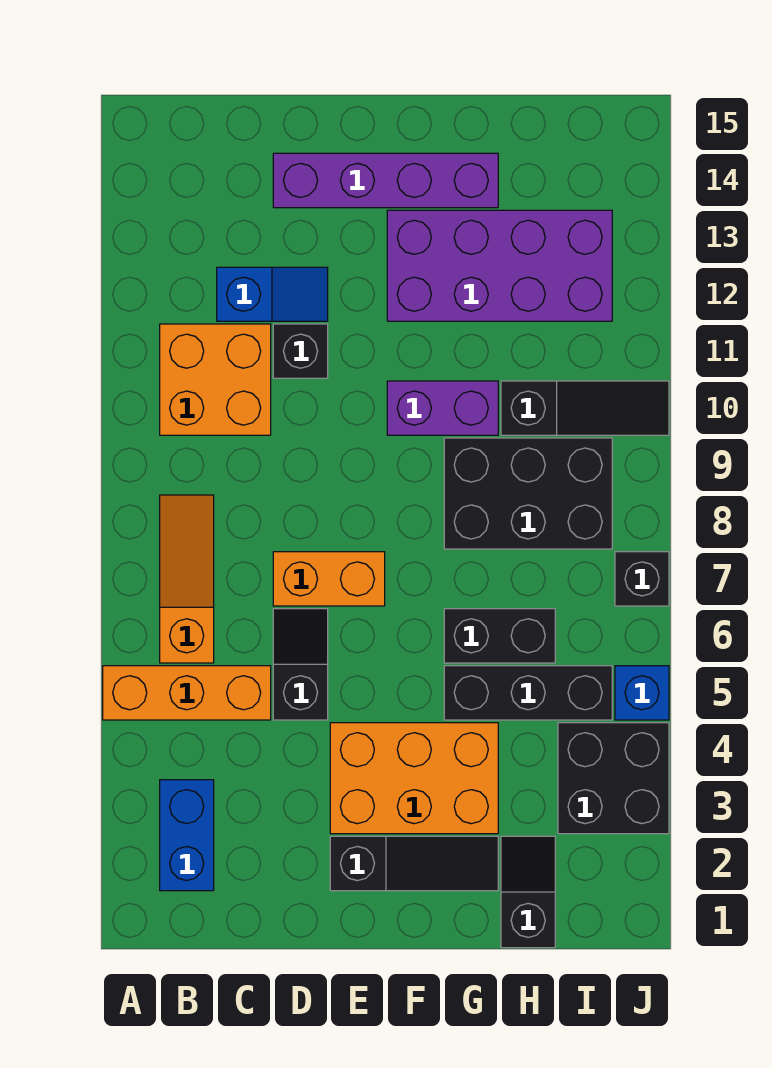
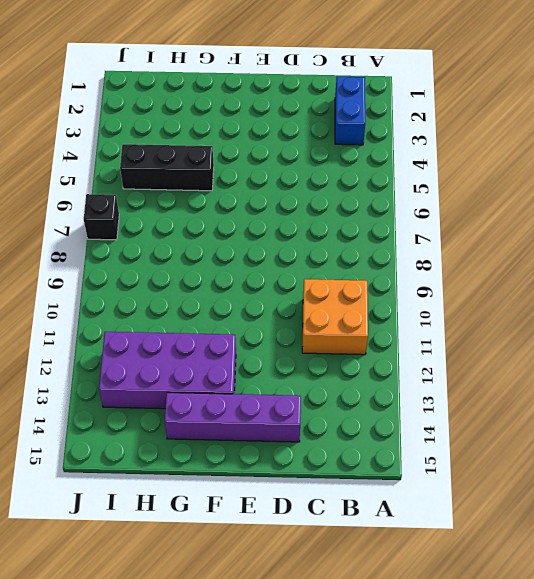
none -> orange 1x3 brick [103,666,271,720]
none -> orange 1x3 slope [160,495,214,663]
none -> blue 1x2 slope [217,267,328,321]

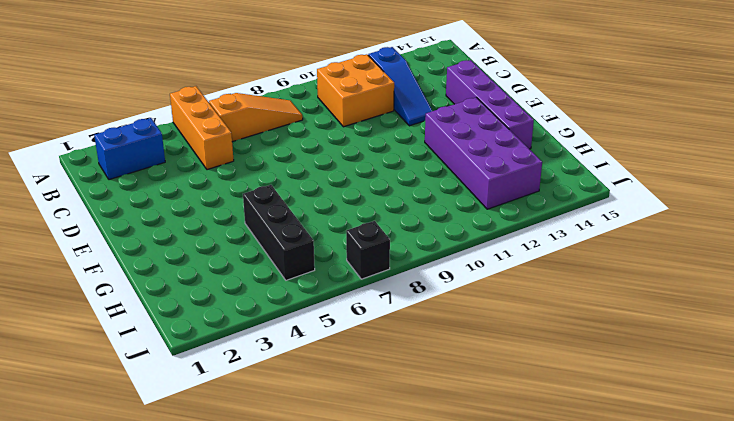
blue 1x3 slope [368,47,432,126] -> blue 1x2 slope [217,267,328,321]
none -> black 1x2 slope [273,609,328,720]
none -> orange 1x2 brick [273,552,385,606]
none -> black 1x1 brick [273,324,328,378]

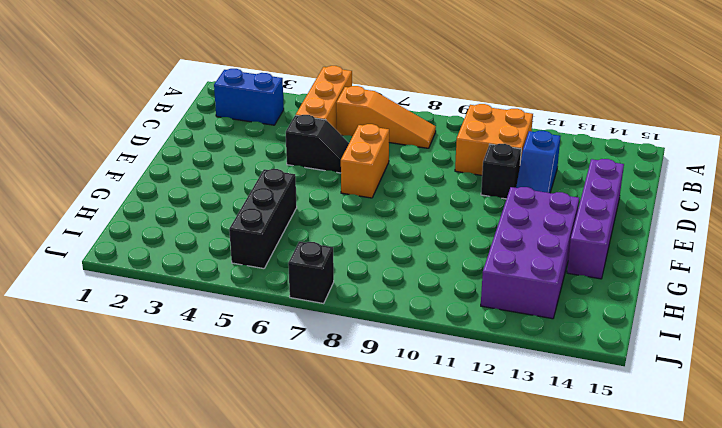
none -> black 1x3 slope [330,836,498,891]
none -> orange 2x3 brick [330,723,498,834]
none -> purple 1x2 brick [387,381,498,435]

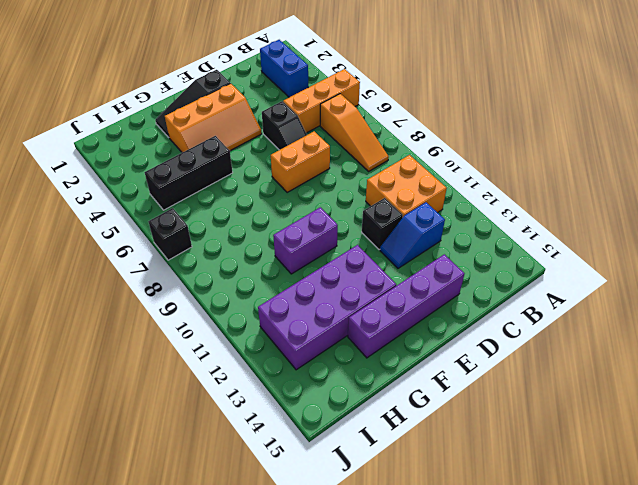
orange 2x3 slope [165,83,262,152] -> orange 2x3 brick [330,723,498,834]
none -> black 1x2 brick [444,609,555,663]
none -> black 2x3 brick [444,438,612,549]
none -> black 1x2 slope [501,836,555,948]

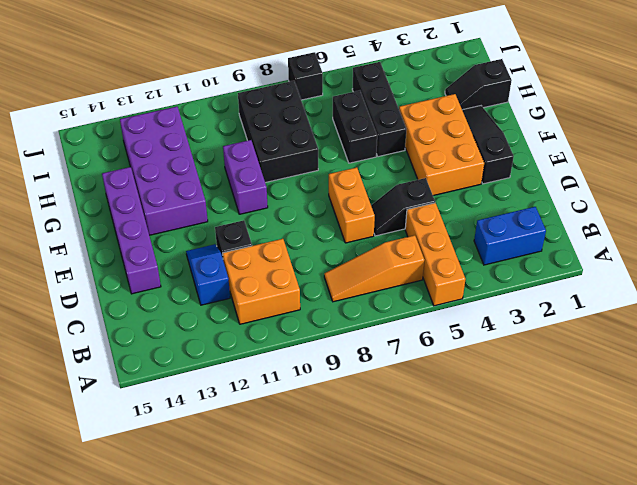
none -> black 1x3 slope [501,381,669,435]
none -> black 2x2 brick [558,723,669,834]
none -> blue 1x1 brick [615,666,669,720]

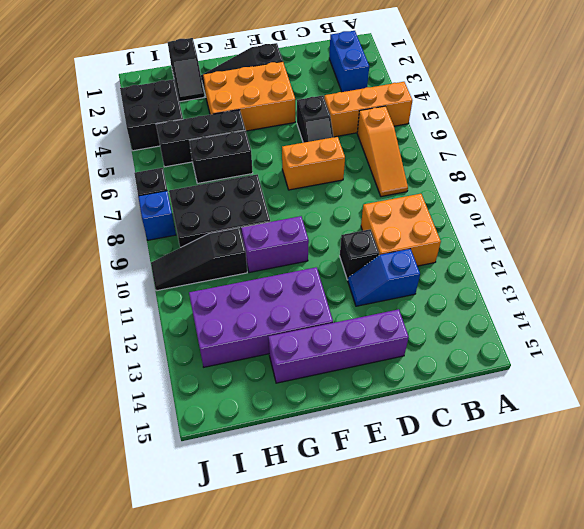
blue 1x1 brick [138,191,176,240] -> blue 1x1 brick moved to [615,666,669,720]

